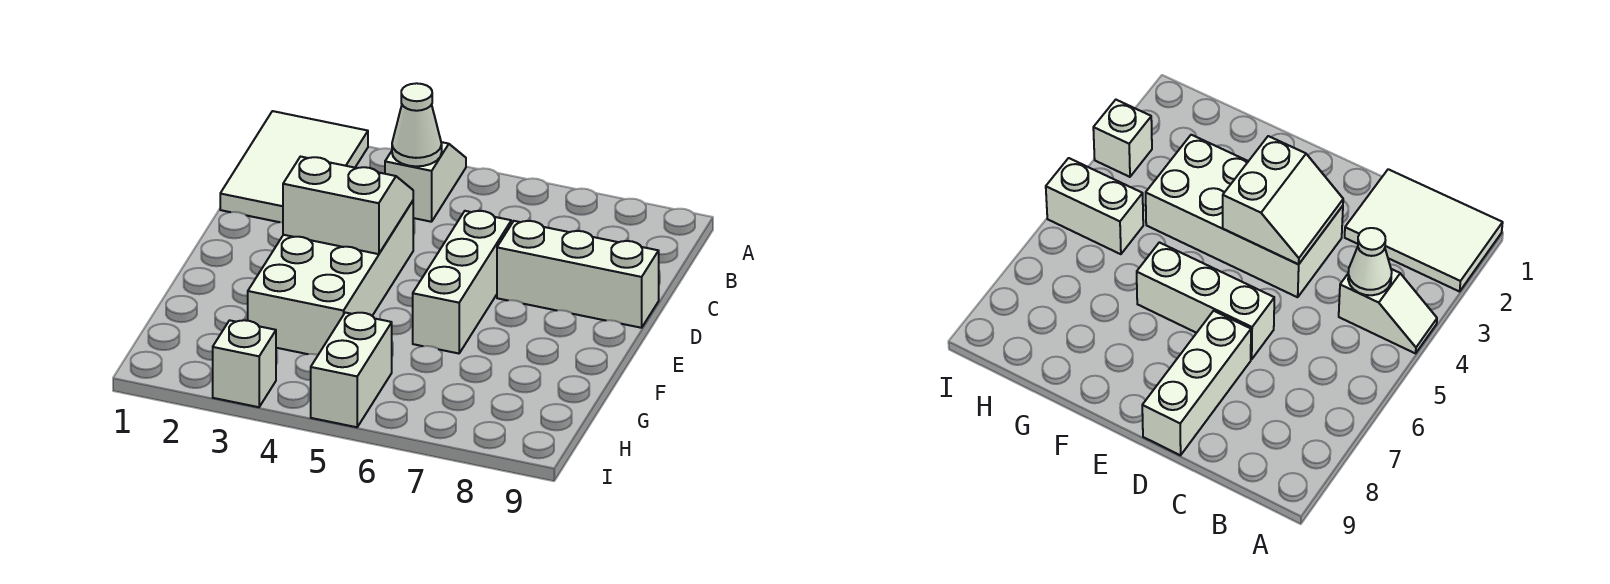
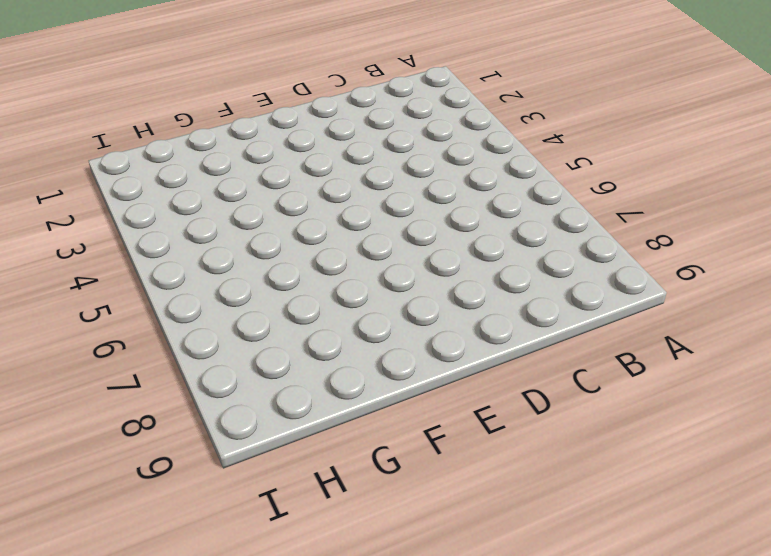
none -> white 2x3 tile [220,111,368,222]
none -> white 1x2 slope [385,142,466,222]

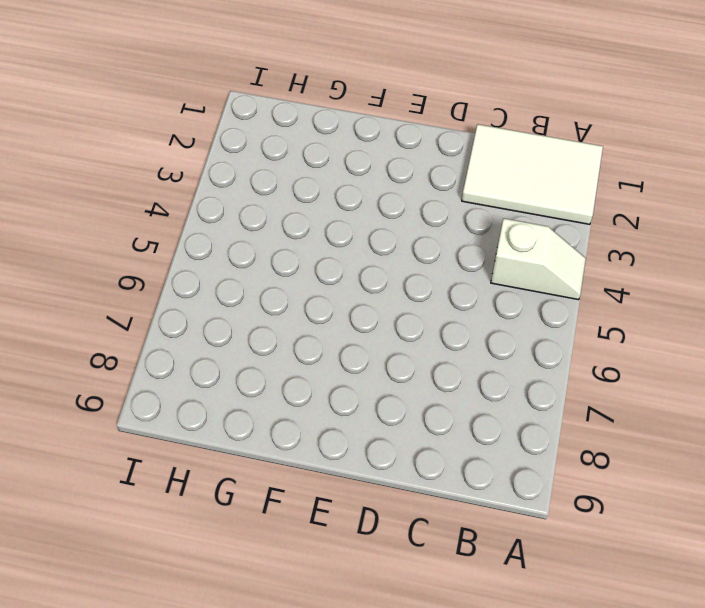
none -> white 2x4 brick [248,201,413,355]
none -> white 1x3 brick [413,211,511,353]

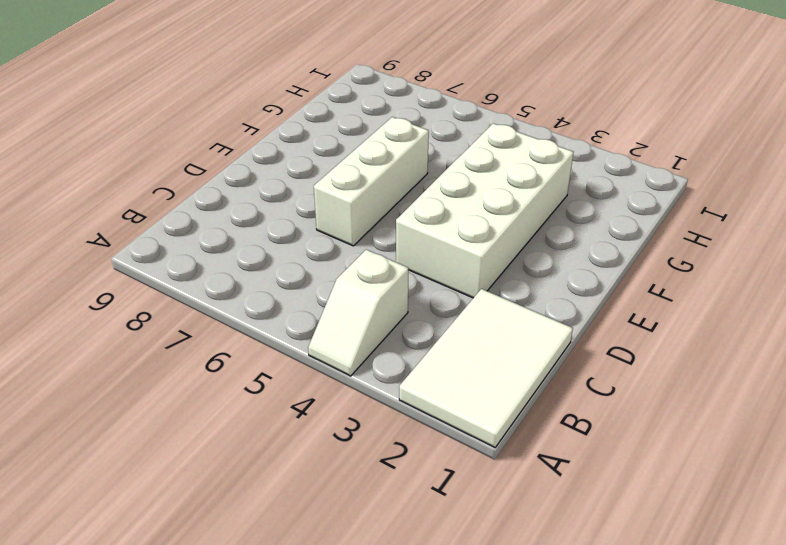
none -> white 1x3 brick [497,221,659,328]
none -> white 1x2 brick [311,313,392,427]

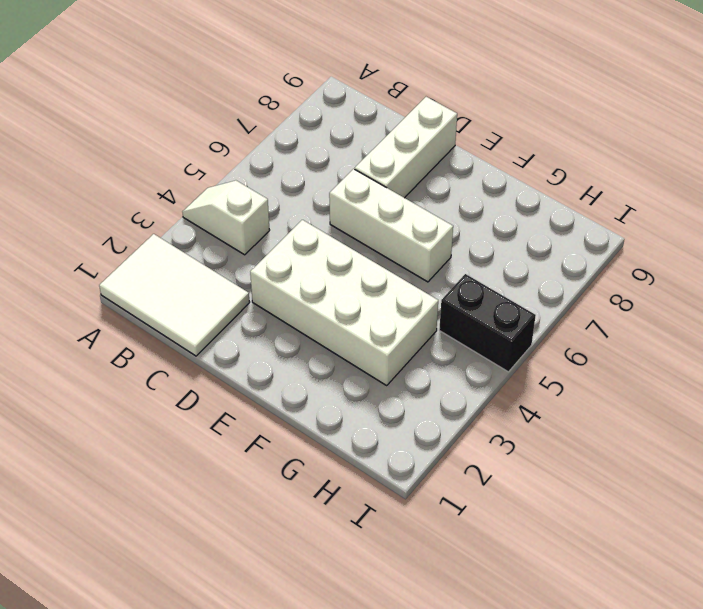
black 1x2 brick [439,274,536,372] -> white 1x2 brick [311,313,392,427]
none -> white 1x1 brick [213,320,276,407]
none -> white 1x1 cone [392,83,442,166]

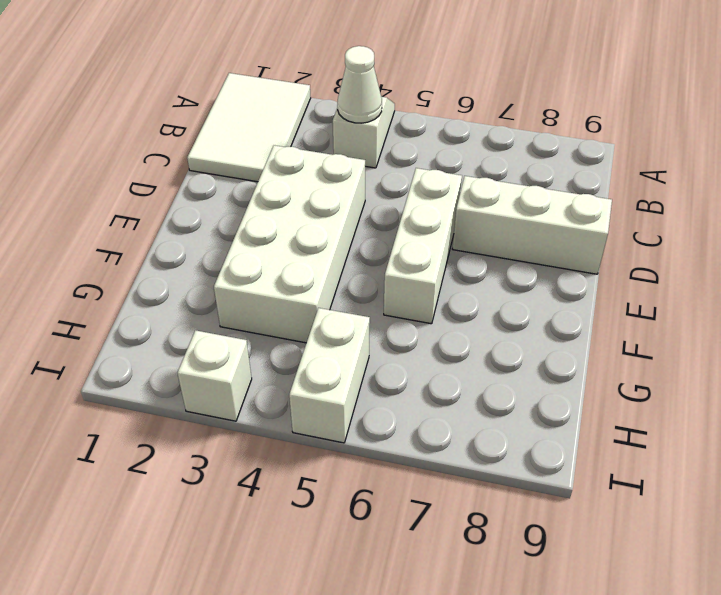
none -> white 2x2 slope [283,157,413,254]

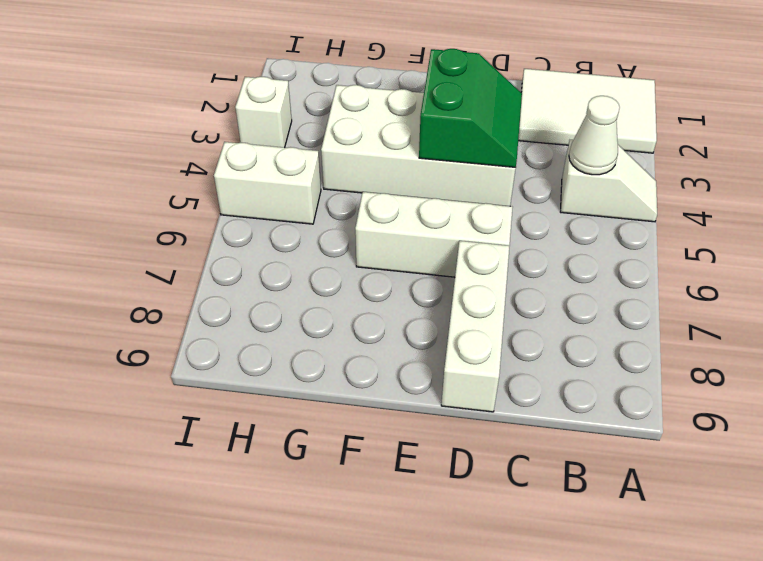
green 2x2 slope [419,49,522,167] -> white 2x2 slope [283,157,413,254]

